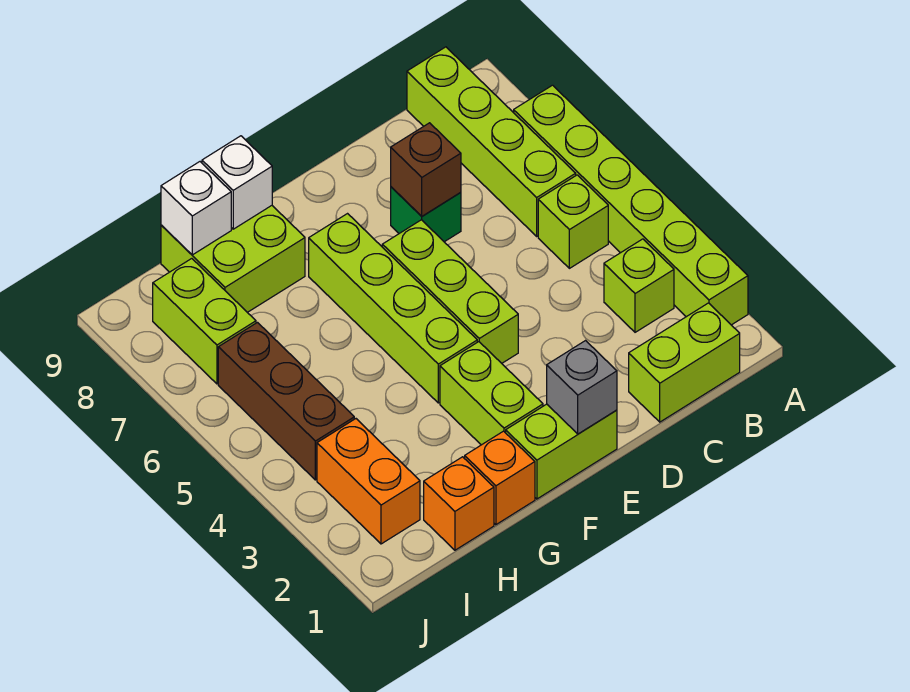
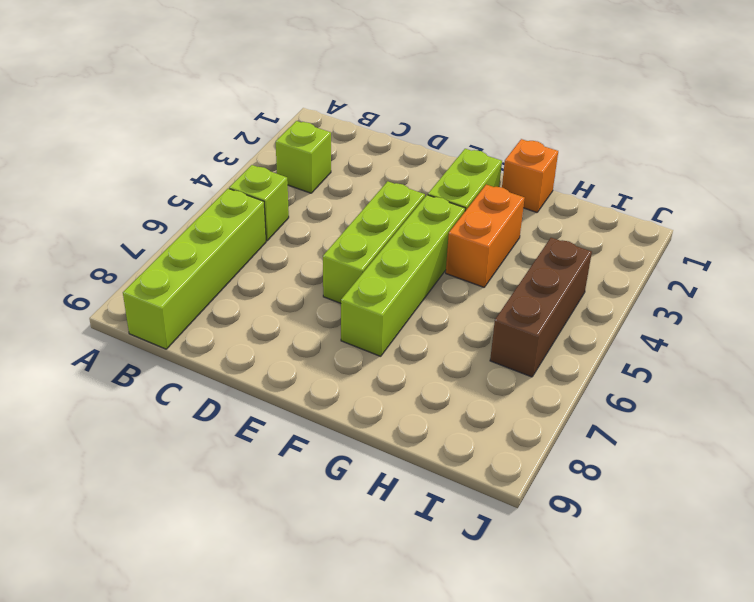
orange 1x2 brick [446,185,525,287] -> orange 1x2 brick moved to [317,419,420,544]
none -> lime 1x6 brick [514,85,748,325]
none -> lime 1x2 brick [629,303,740,422]
none -> green 1x1 brick [391,187,461,242]

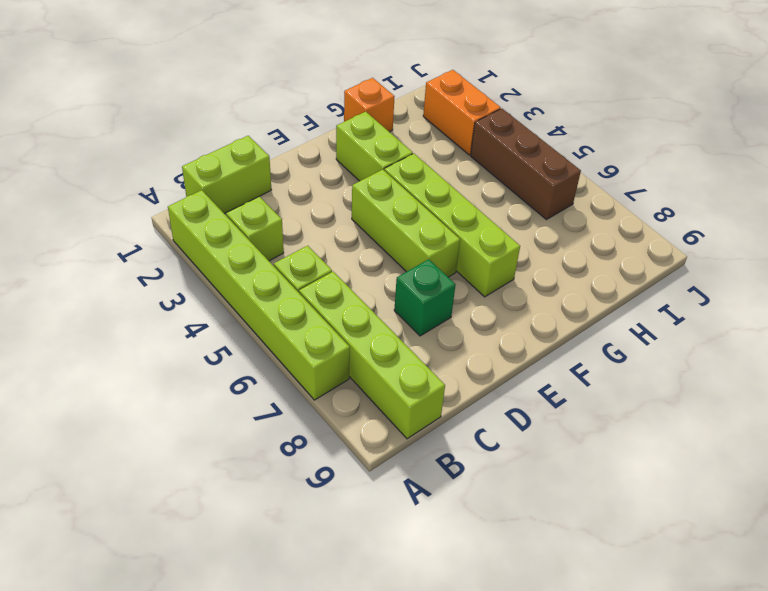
none -> lime 1x2 brick [506,404,617,499]
none -> lime 2x2 brick [161,206,305,312]
none -> orange 1x1 brick [424,457,494,550]

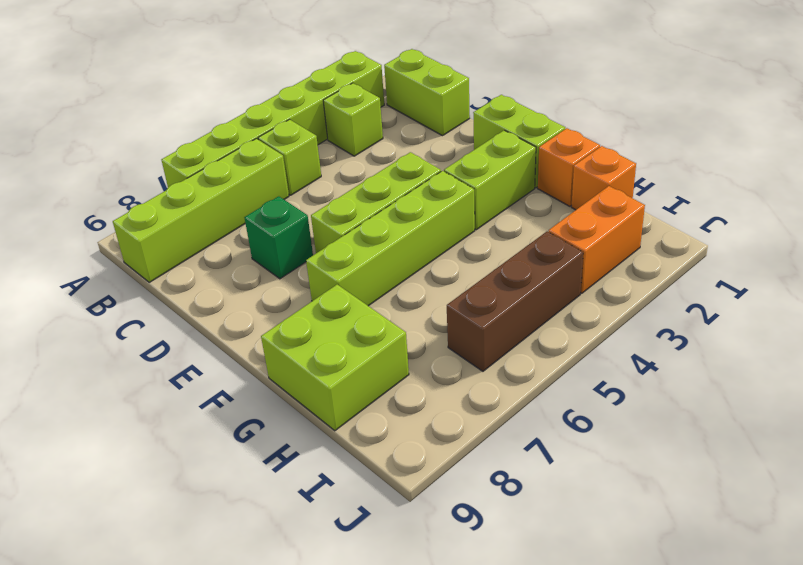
none -> lime 1x2 brick [153,259,256,384]
none -> brown 1x1 brick [391,123,461,216]
none -> grey 1x1 brick [547,341,617,434]

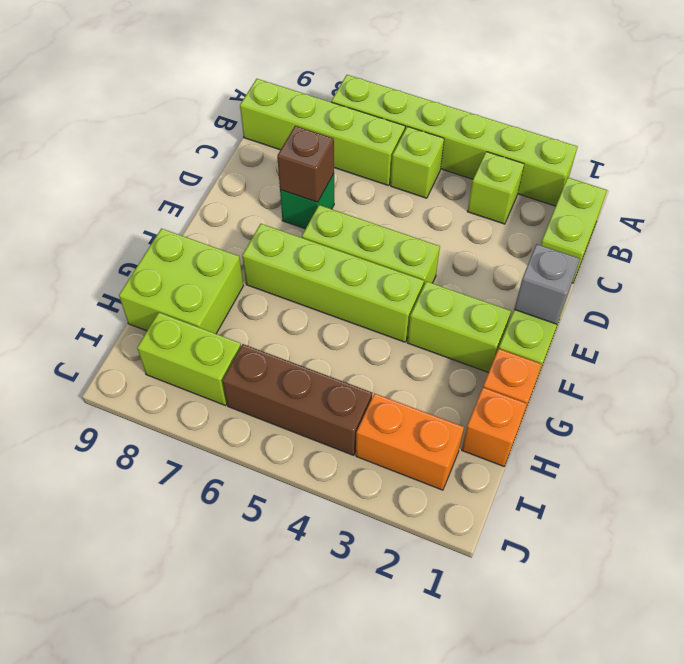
none -> white 1x1 brick [202,136,272,229]
none -> white 1x1 brick [161,162,231,255]

